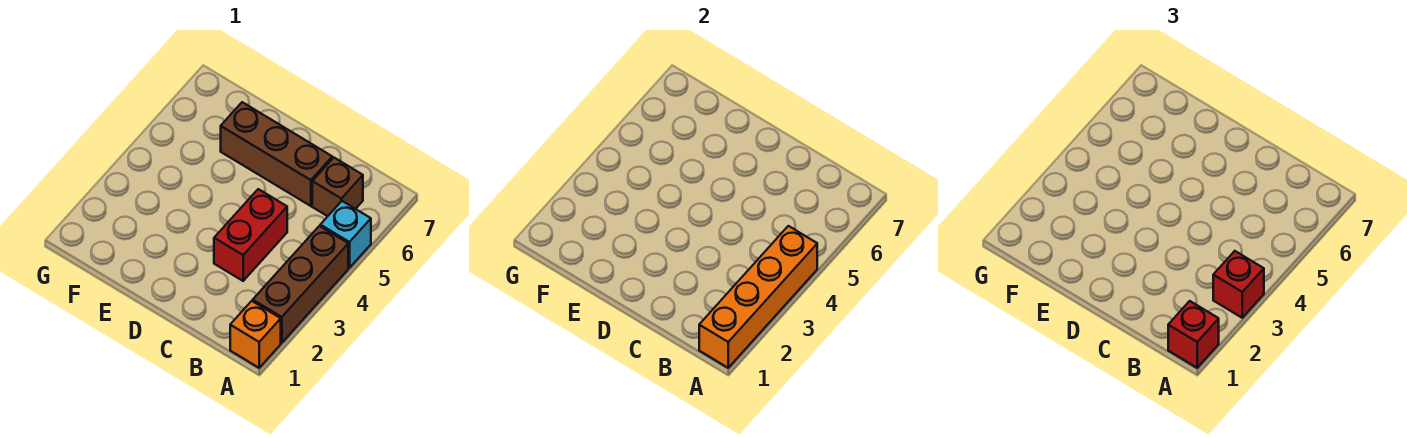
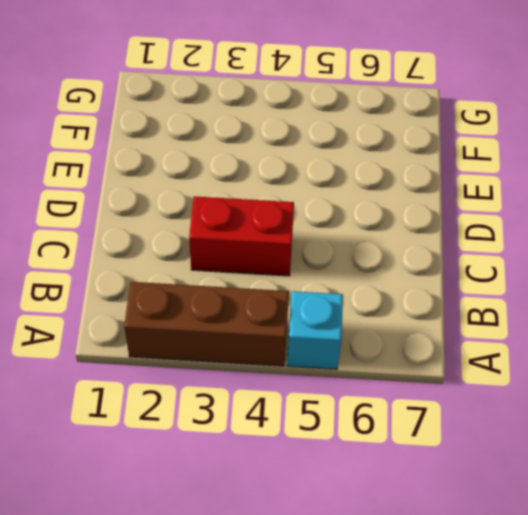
none -> orange 1x1 brick [230,301,281,368]
none -> brown 1x1 brick [312,158,363,216]

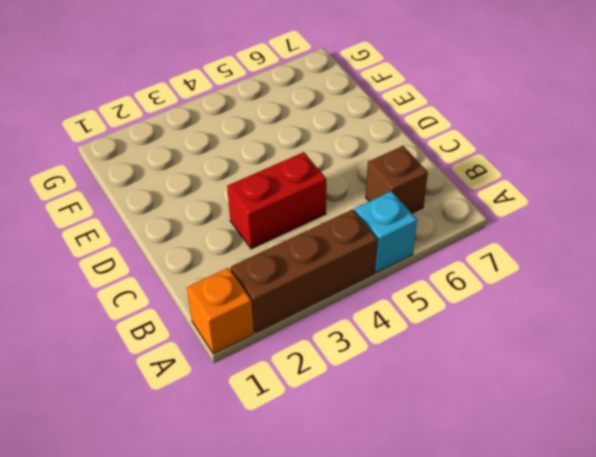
none -> brown 1x3 brick [221,102,332,206]
none -> orange 1x4 brick [699,226,817,368]

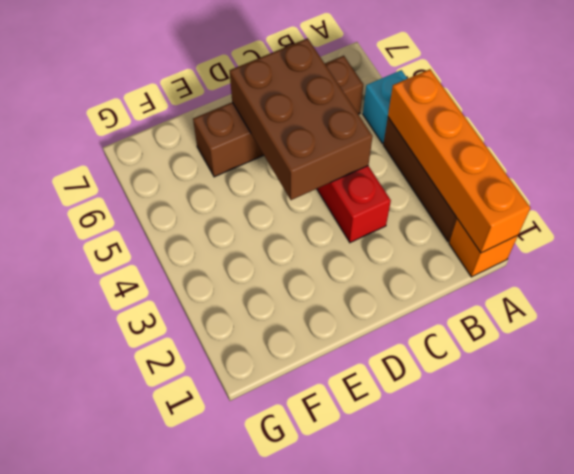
brown 2x3 brick [230,38,373,200] -> none
none -> red 1x1 brick [1168,301,1219,368]
none -> red 1x1 brick [1213,251,1264,318]

